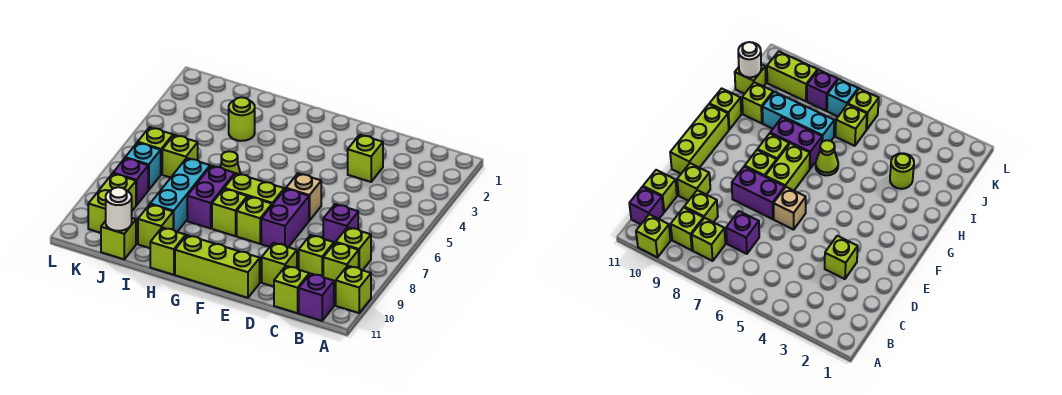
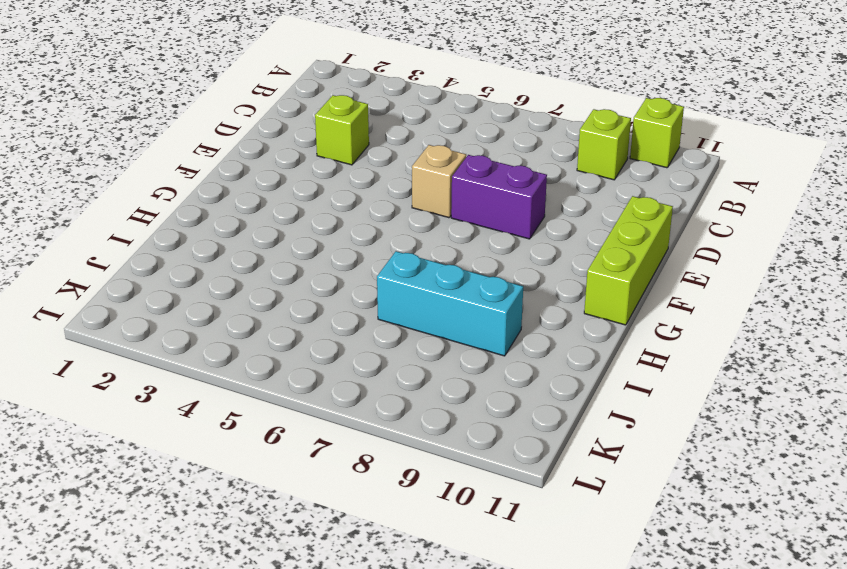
none -> lime 1x1 brick [336,227,371,270]
none -> purple 1x1 brick [299,274,334,321]
none -> purple 1x1 brick [323,204,358,243]

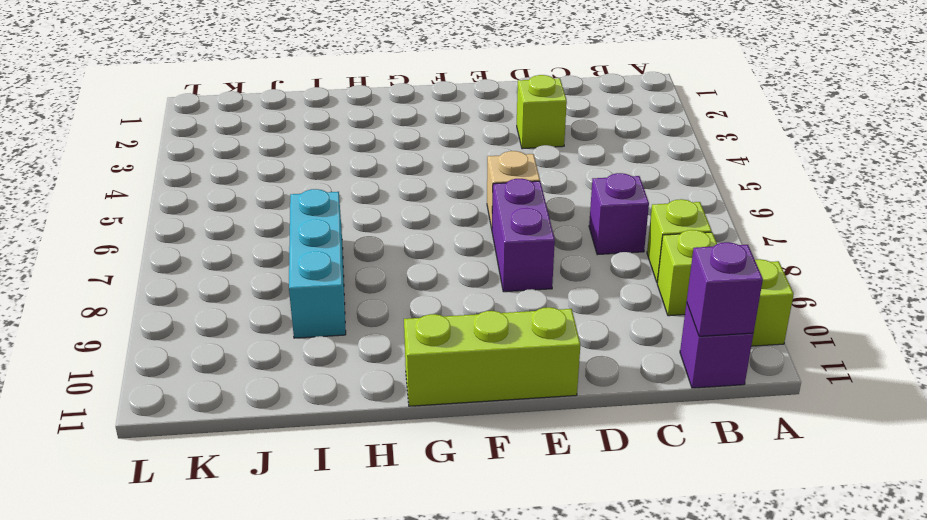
purple 1x1 brick [687,242,763,336] -> purple 1x1 brick moved to [113,158,148,205]
none -> lime 1x1 brick [299,235,334,277]
none -> lime 1x1 brick [274,266,309,313]
none -> lime 1x1 brick [262,243,297,287]

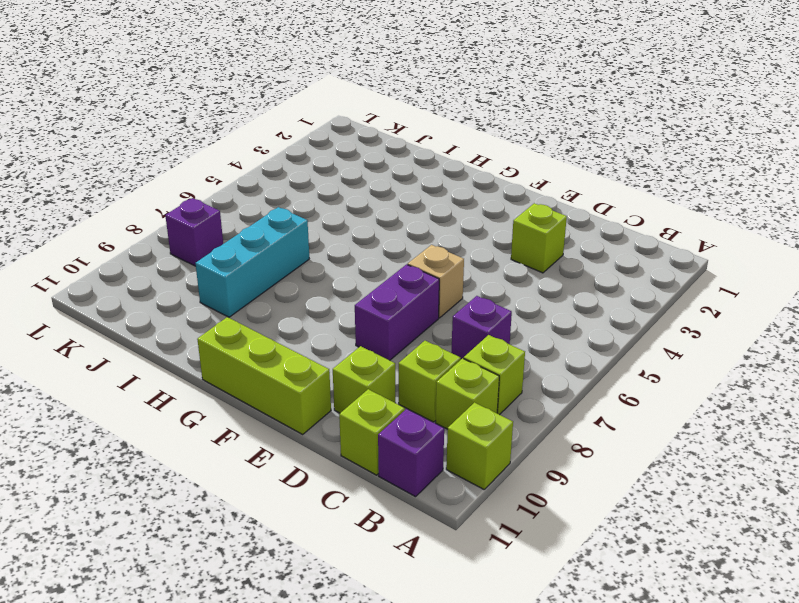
none -> lime 1x2 brick [224,173,284,205]
none -> lime 1x1 brick [237,196,272,244]
none -> lime 1x1 brick [212,189,247,236]

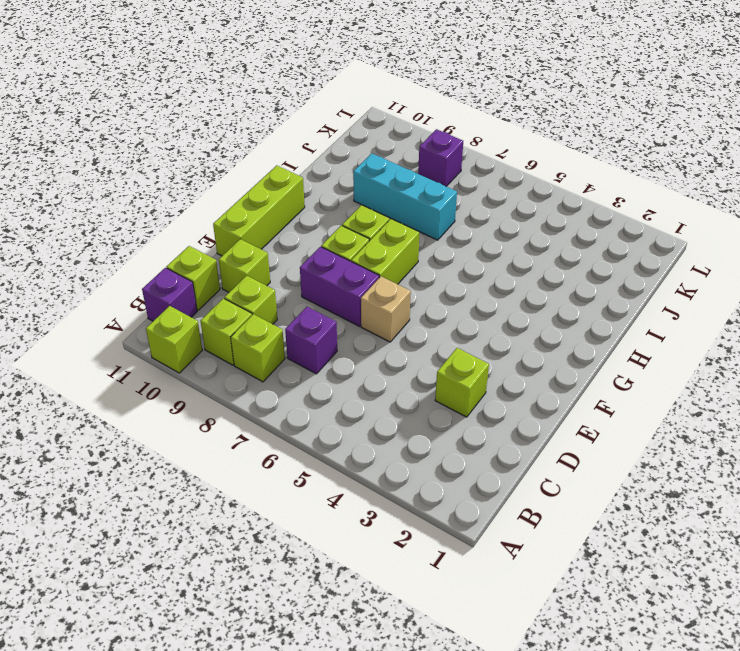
none -> lime 1x1 cone [220,151,241,175]
none -> purple 1x2 brick [187,166,235,228]
none -> lime 1x1 brick [150,227,186,275]

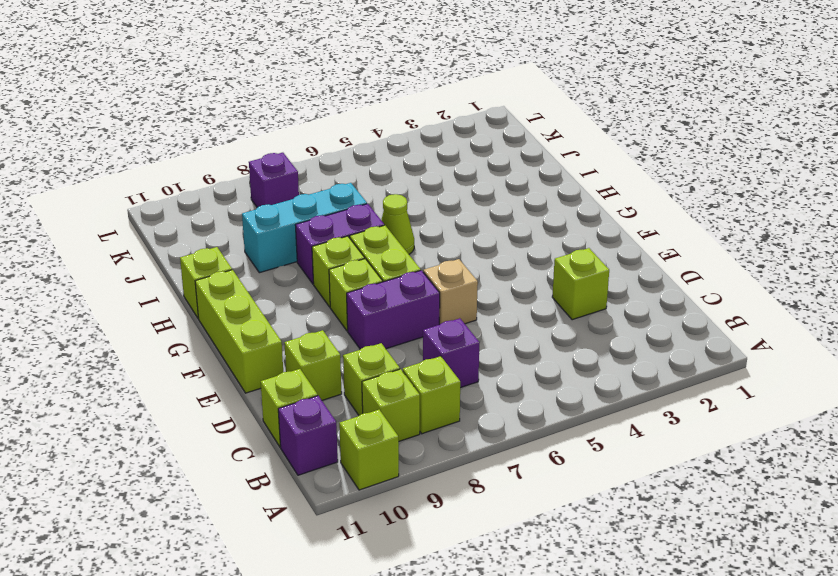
none -> lime 1x1 round brick [229,97,255,141]
none -> lime 1x1 brick [138,204,173,248]
none -> lime 1x1 brick [162,135,198,178]

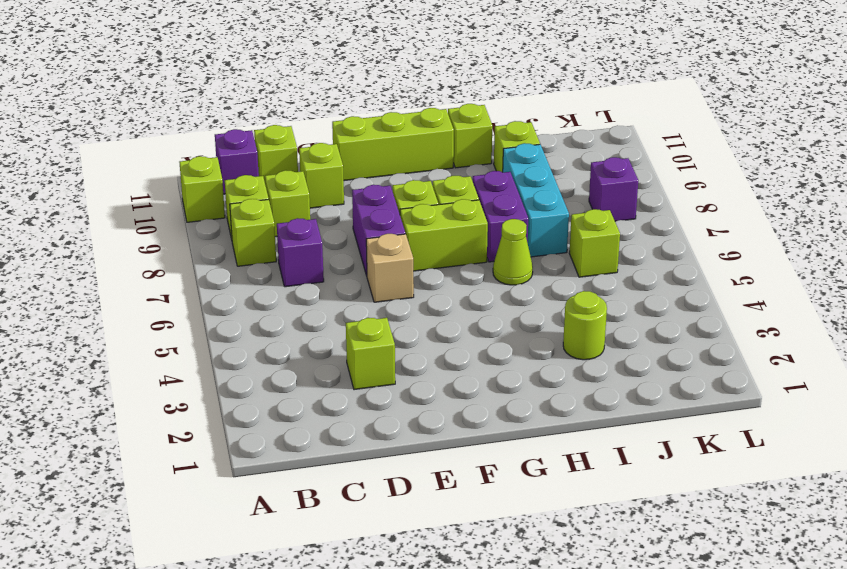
none -> lime 1x1 brick [101,218,136,259]
none -> lime 1x1 brick [138,127,173,174]
none -> cyan 1x1 brick [125,142,161,190]

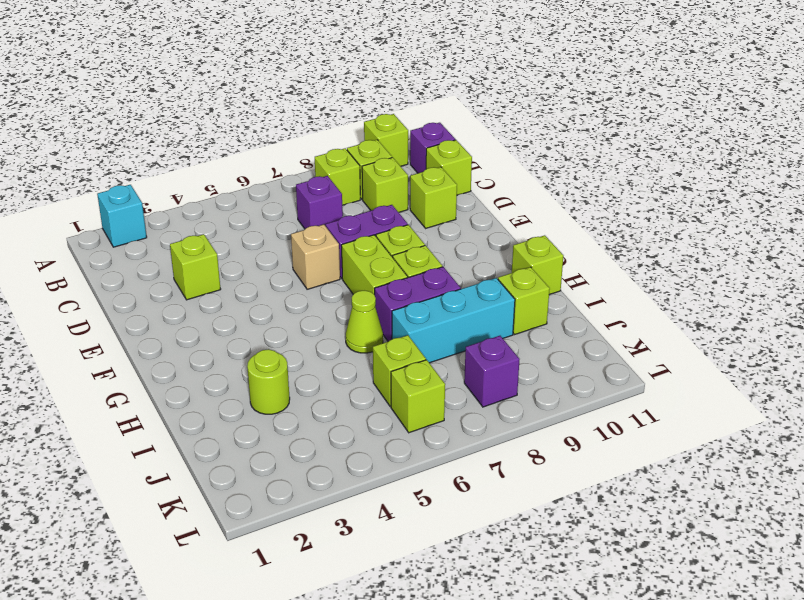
cyan 1x1 brick [97,185,147,247] -> cyan 1x1 brick moved to [125,142,161,190]
none -> lime 1x3 brick [175,235,260,298]
none -> lime 1x1 brick [101,218,136,259]
none -> lime 1x2 brick [88,173,136,233]

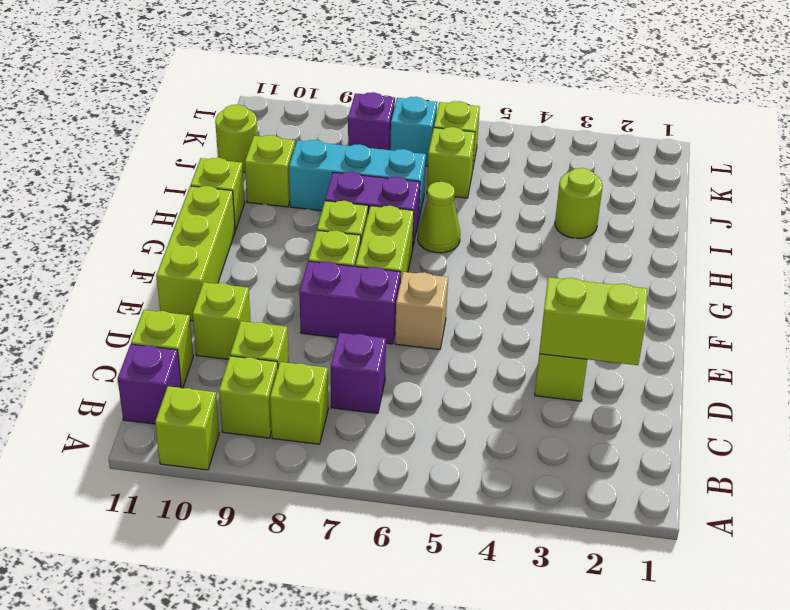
lime 1x2 brick [539,277,648,365] -> lime 1x2 brick moved to [88,173,136,233]
lime 1x1 round brick [215,105,258,172] -> lime 1x1 brick [101,218,136,259]
none -> white 1x1 round brick [106,187,132,231]

